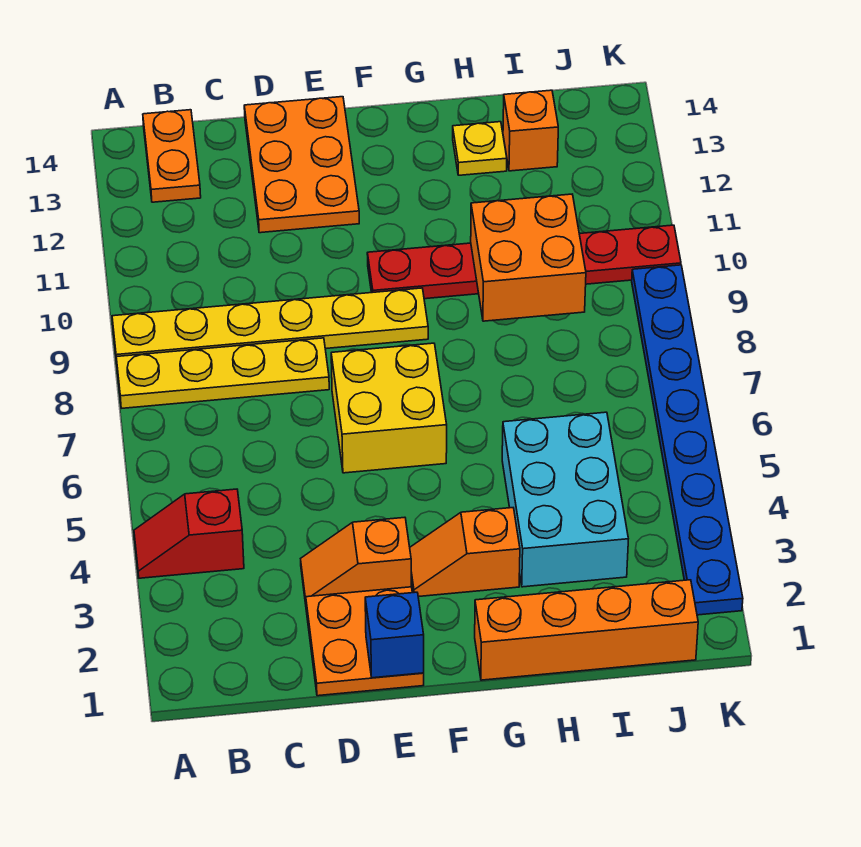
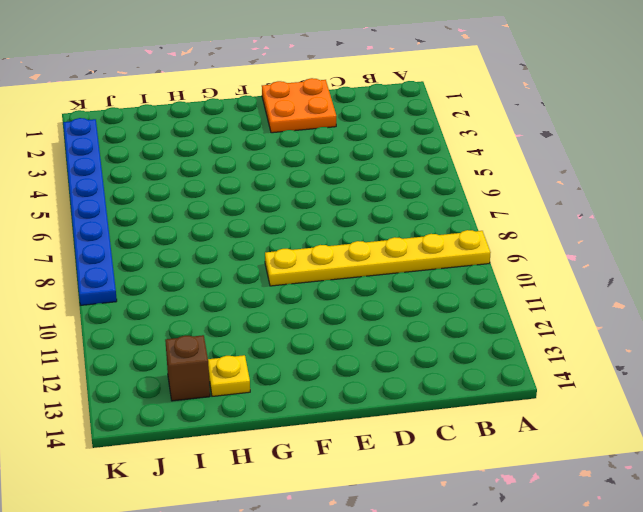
brown 1x1 brick [165,335,210,401] -> orange 1x1 brick [503,90,558,171]
none -> red 1x2 slope [134,489,244,578]
none -> yellow 1x4 plate [116,338,329,408]
none -> orange 1x2 plate [143,110,201,202]

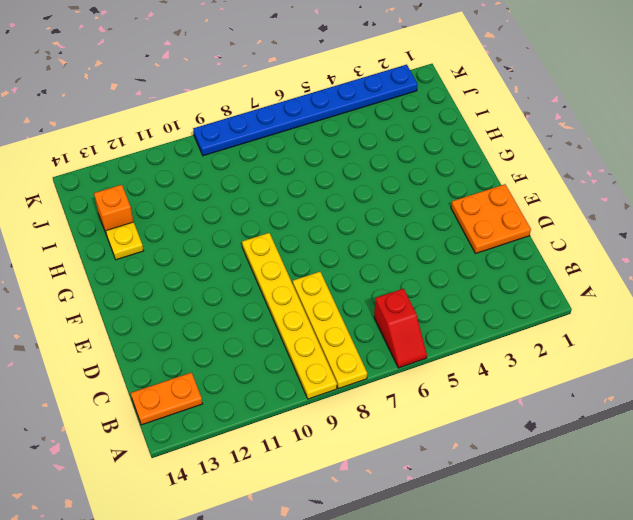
red 1x2 slope [374,289,427,368] -> red 1x2 slope moved to [134,489,244,578]
none -> orange 1x2 slope [301,517,411,604]
none -> orange 2x3 plate [244,97,359,233]
none -> yellow 2x2 brick [331,343,447,473]

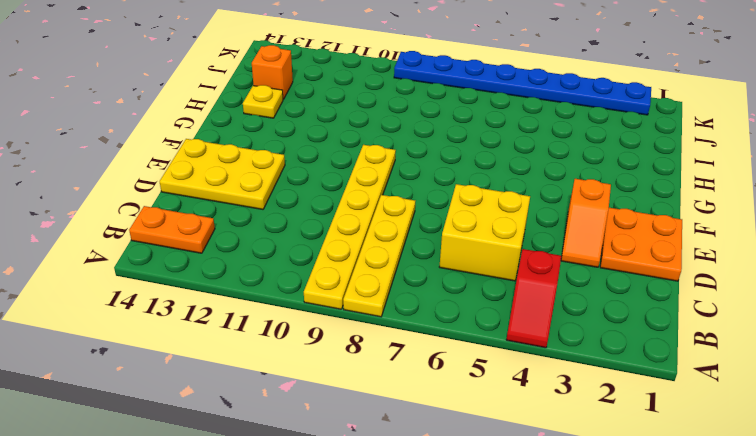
yellow 2x2 brick [439,184,530,281] -> yellow 2x2 brick moved to [331,343,447,473]
yellow 2x3 plate [160,139,285,209] -> orange 2x3 plate [244,97,359,233]
none -> orange 1x2 slope [410,508,520,597]
none -> red 1x6 plate [367,225,681,299]
none -> orange 1x4 brick [475,580,698,680]

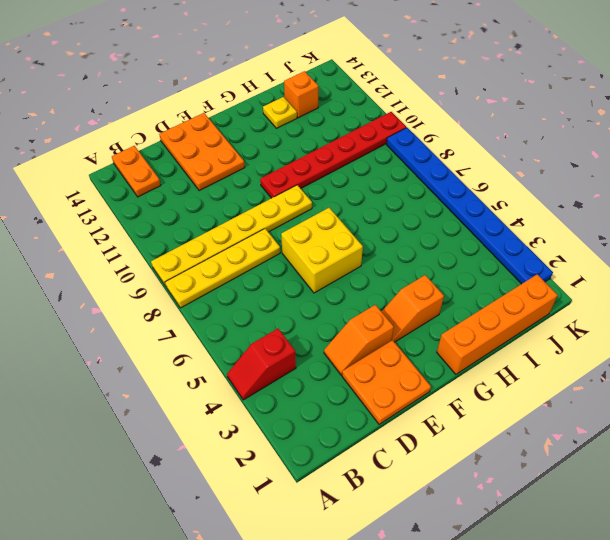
none -> cyan 2x3 brick [502,412,628,587]
none -> blue 1x1 brick [365,592,424,678]
none -> orange 2x2 brick [471,194,586,321]

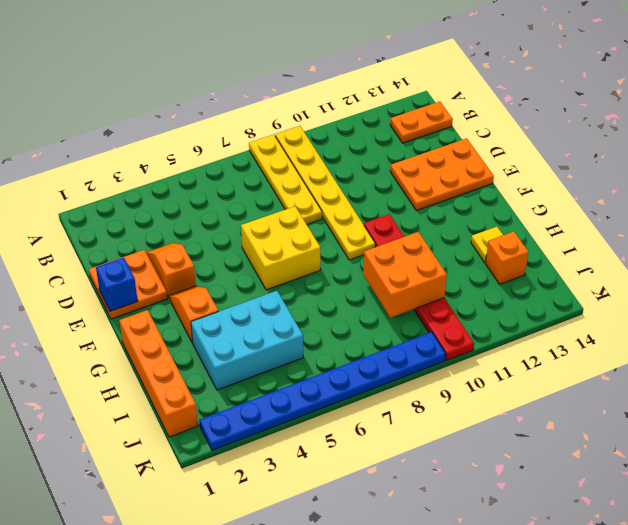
none -> red 1x2 slope [134,489,244,578]

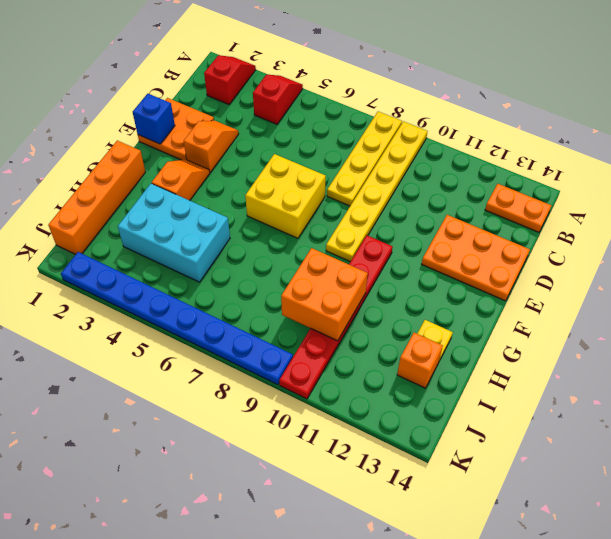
red 1x2 slope [204,55,256,104] -> none

